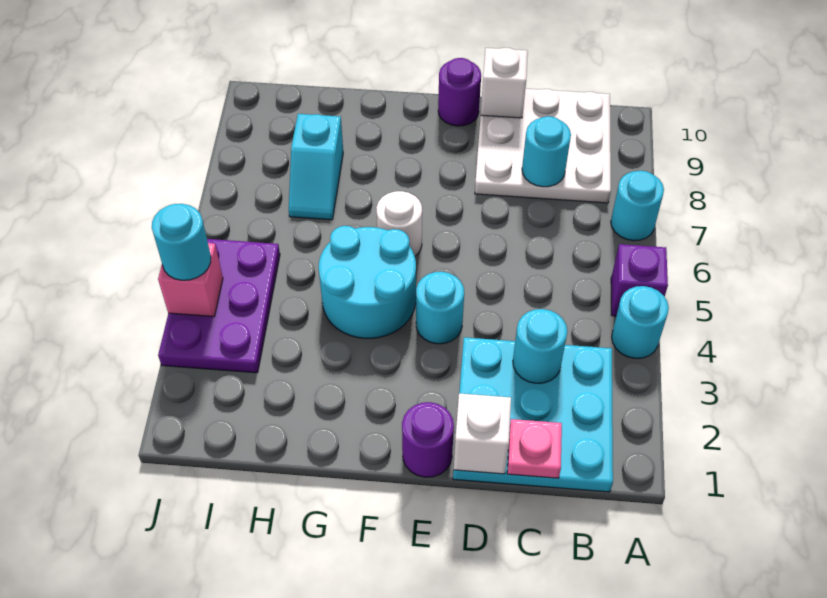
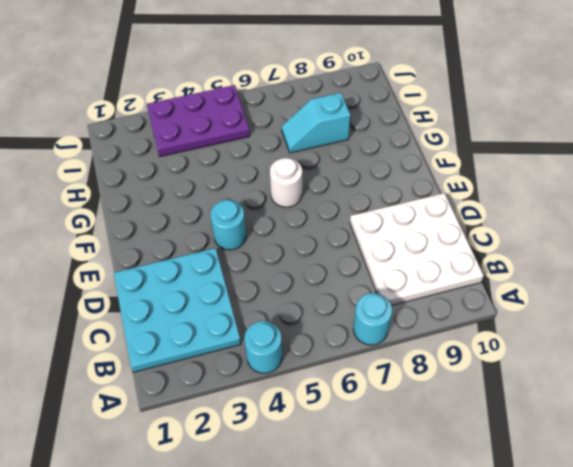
none -> purple 1x1 brick [611,244,668,316]
none -> purple 1x1 round brick [402,402,454,477]
none -> purple 1x1 round brick [438,58,481,126]

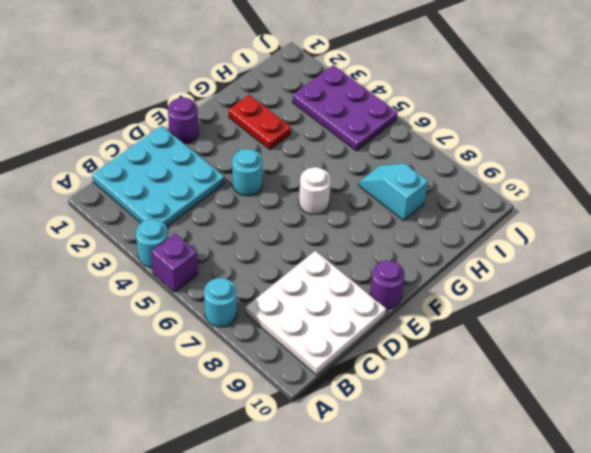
red 1x2 plate [228,95,291,150] -> none
none -> cyan 2x2 round brick [319,226,416,338]
none -> pink 1x1 plate [507,419,562,478]
none -> cyan 1x1 round brick [513,309,567,383]

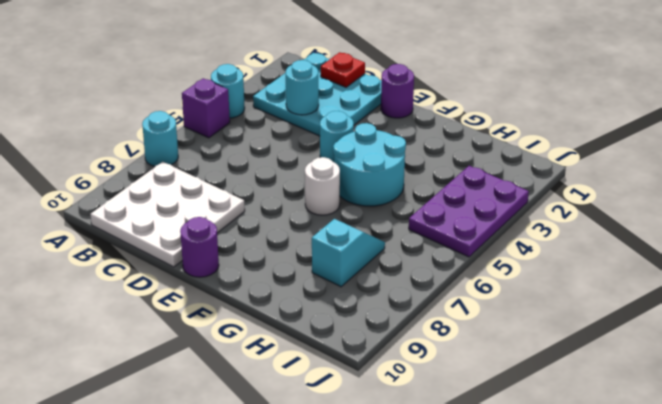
red 1x1 plate [321,52,365,87] -> pink 1x1 plate [507,419,562,478]
none -> cyan 1x1 round brick [522,116,571,187]
none -> white 1x1 brick [454,394,511,474]
none -> white 1x1 brick [481,47,528,118]

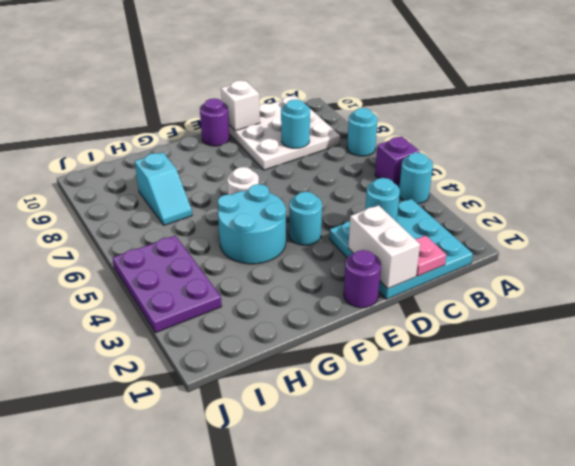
white 1x2 brick [348,205,420,289] -> white 1x1 brick [454,394,511,474]
none -> pink 1x1 brick [158,243,223,317]
none -> cyan 1x1 round brick [152,204,211,280]

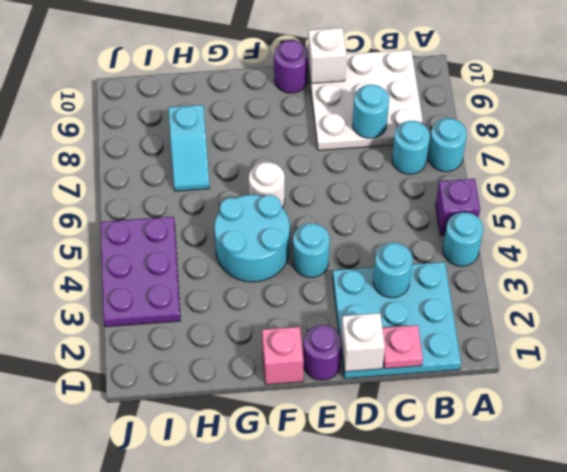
cyan 1x1 round brick [392,121,430,174] -> cyan 1x1 round brick moved to [152,204,211,280]
pink 1x1 brick [262,327,304,385] -> pink 1x1 brick moved to [158,243,223,317]

